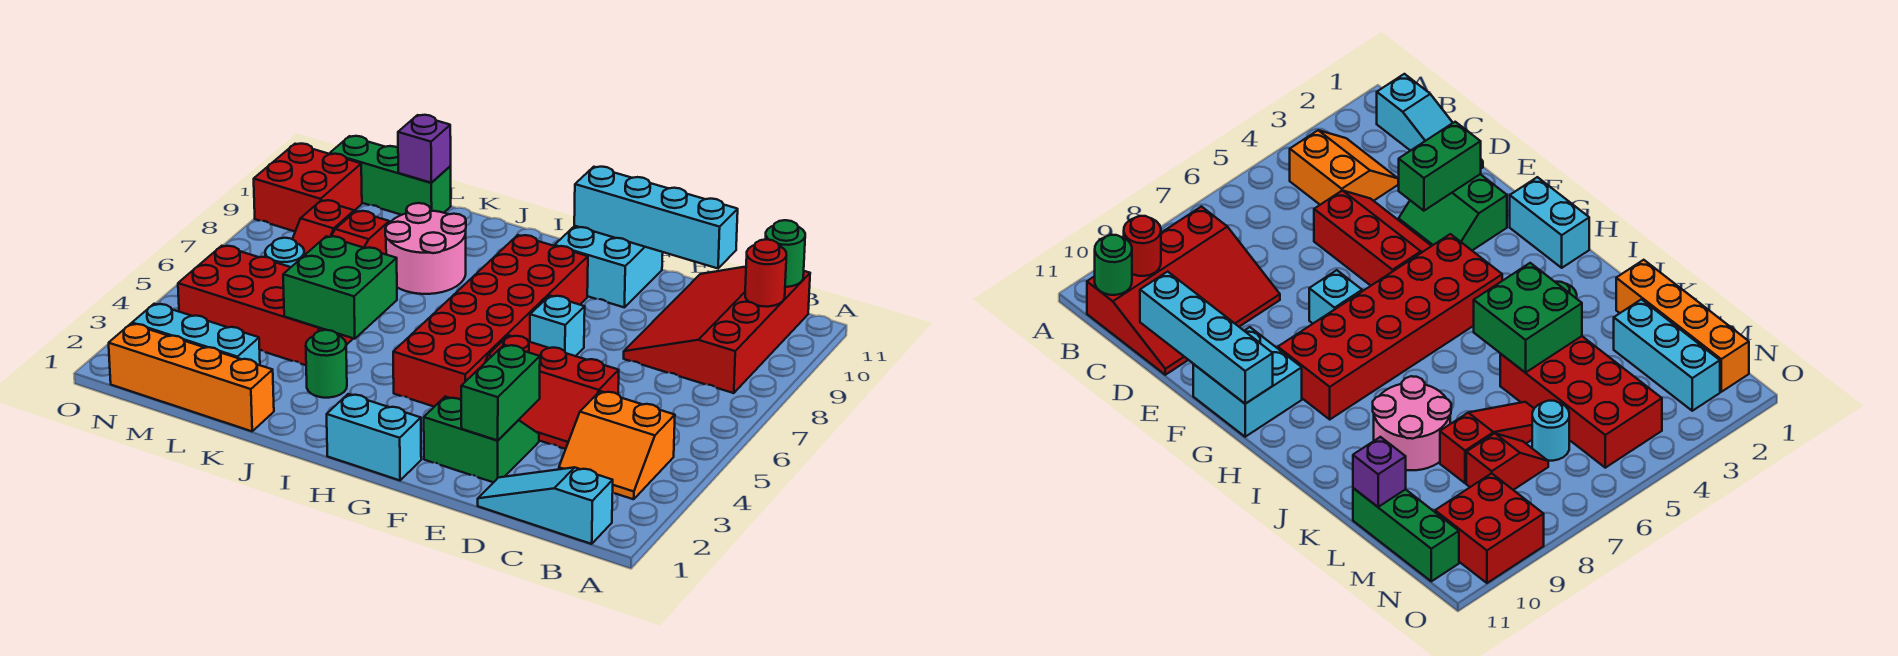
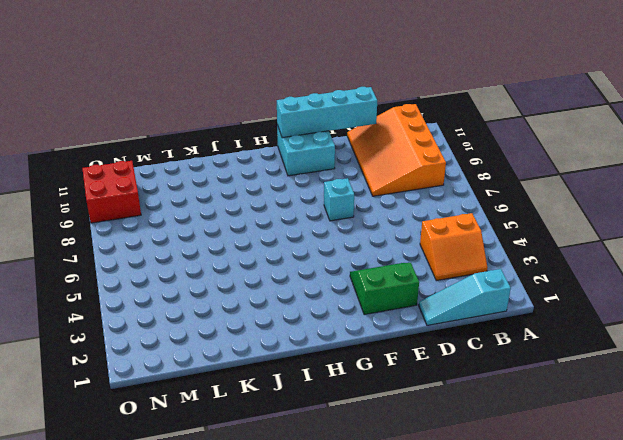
orange 3x4 slope [347,104,446,196] -> red 3x4 slope [624,267,810,393]
none -> red 2x3 slope [485,335,619,449]
none -> cyan 1x2 brick [327,394,421,480]
none -> red 2x6 brick [393,235,588,407]

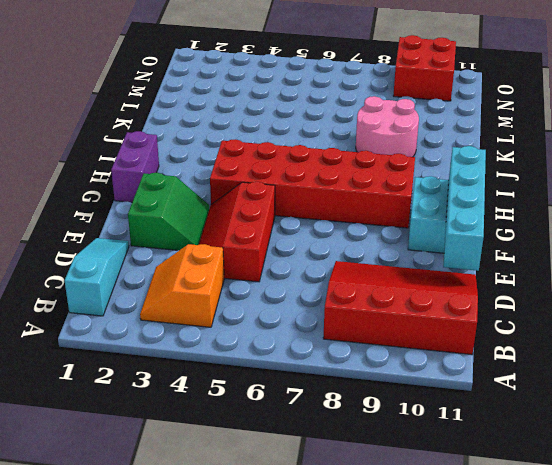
purple 1x2 brick [111,131,159,202] -> cyan 1x2 brick [327,394,421,480]
none -> cyan 1x1 brick [530,296,585,356]
none -> green 1x1 round brick [306,330,347,398]
none -> orange 1x4 brick [109,324,274,431]

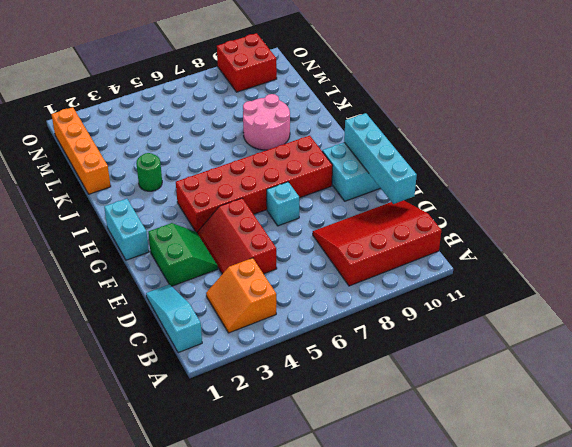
none -> red 2x4 brick [178,246,353,365]
none -> cyan 1x3 brick [132,304,260,365]
none -> red 1x3 slope [331,211,389,254]

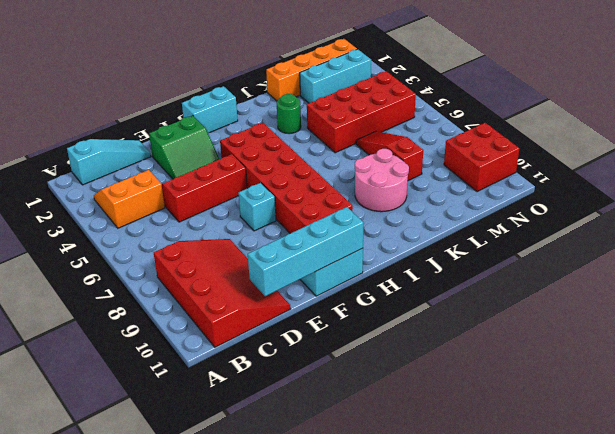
none -> green 1x3 brick [330,136,451,215]
none -> cyan 1x1 round brick [265,238,304,267]
none -> red 1x2 slope [293,200,354,255]

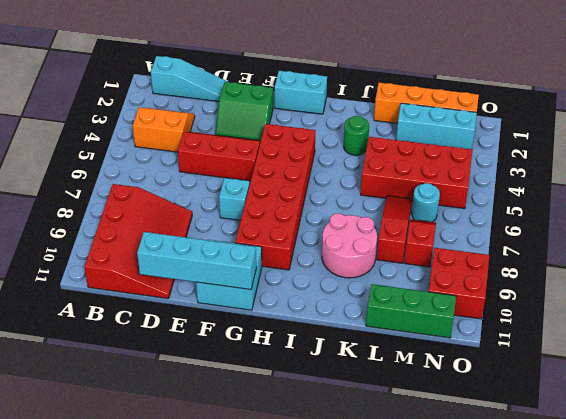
none -> red 1x1 round brick [745,239,787,307]
none -> green 1x1 round brick [766,220,805,287]
none -> green 1x2 brick [461,345,540,440]

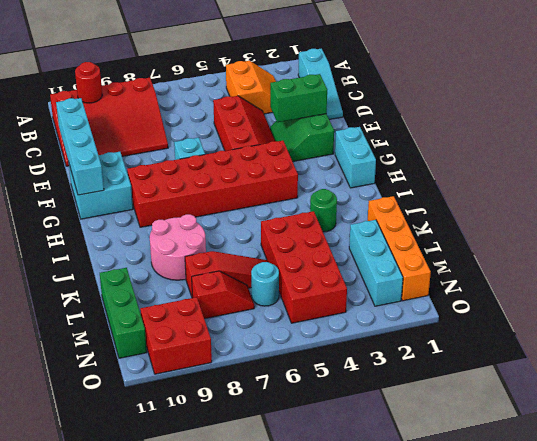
none -> green 1x1 round brick [766,220,805,287]
none -> green 2x2 brick [283,236,397,339]
none -> purple 1x1 brick [398,115,451,183]

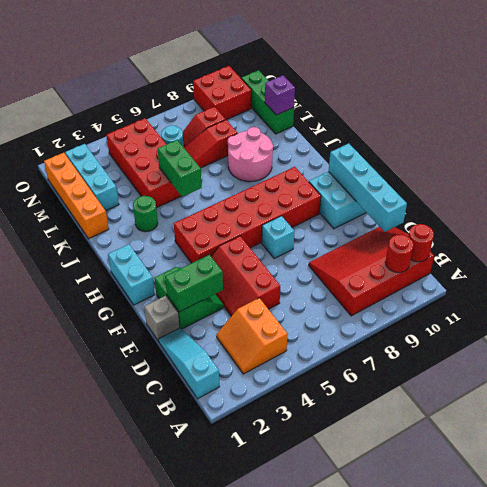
red 1x1 round brick [408,224,434,262] -> green 1x1 round brick [766,220,805,287]
grey 1x1 brick [144,296,179,341] -> none
green 1x2 brick [158,140,202,197] -> green 2x2 brick [283,236,397,339]

